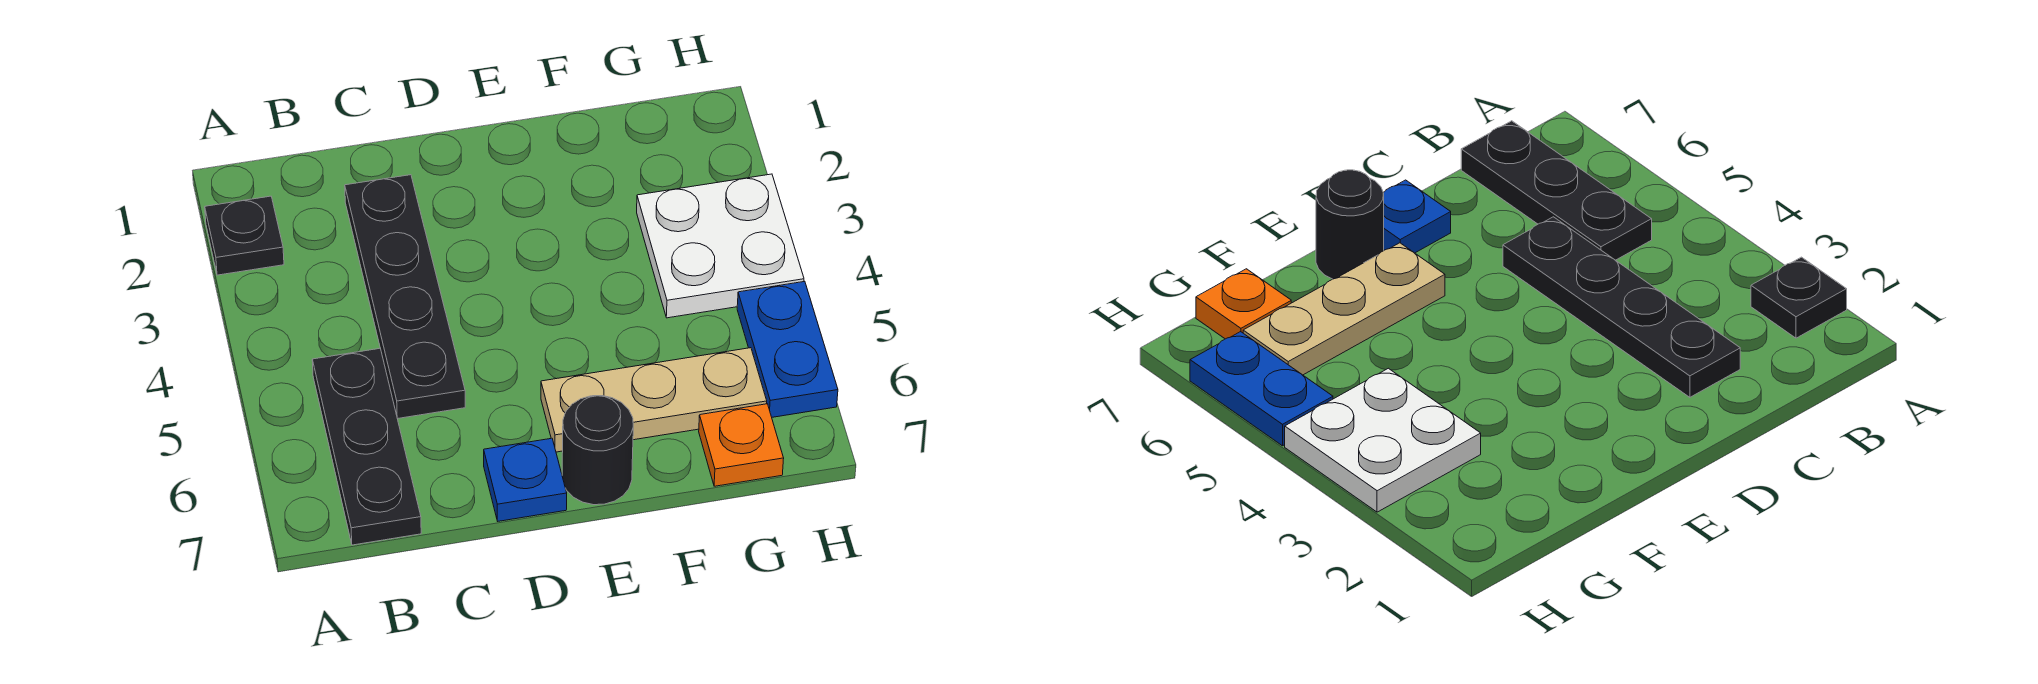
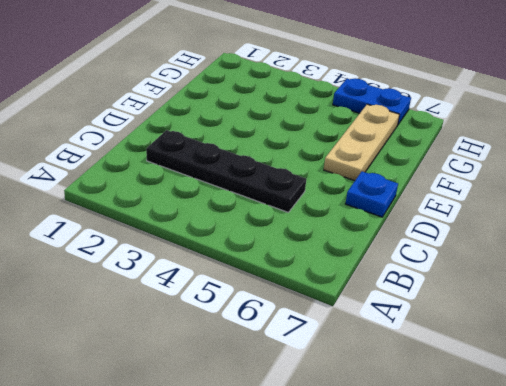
none -> black 1x1 plate [205,196,284,275]
none -> black 1x3 plate [312,348,421,545]

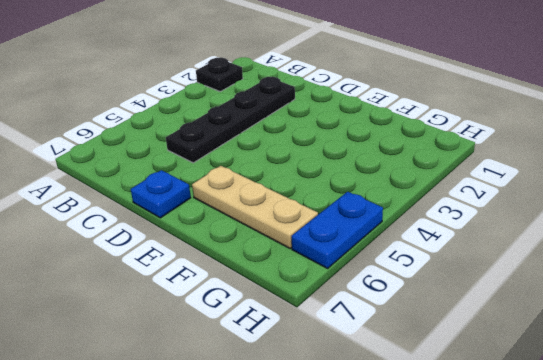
none -> black 1x3 plate [312,348,421,545]
none -> black 1x1 round brick [562,396,633,505]

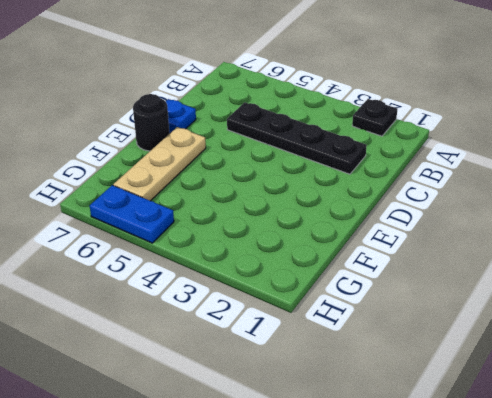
none -> black 1x3 plate [312,348,421,545]
none -> white 2x2 plate [637,174,804,318]

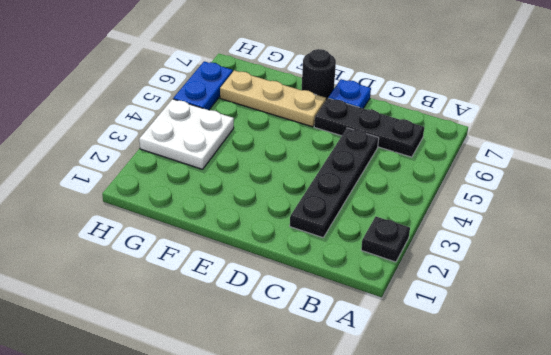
black 1x3 plate [314,98,424,157] -> black 1x3 plate turned to [312,348,421,545]
none -> orange 1x1 plate [699,404,784,486]

